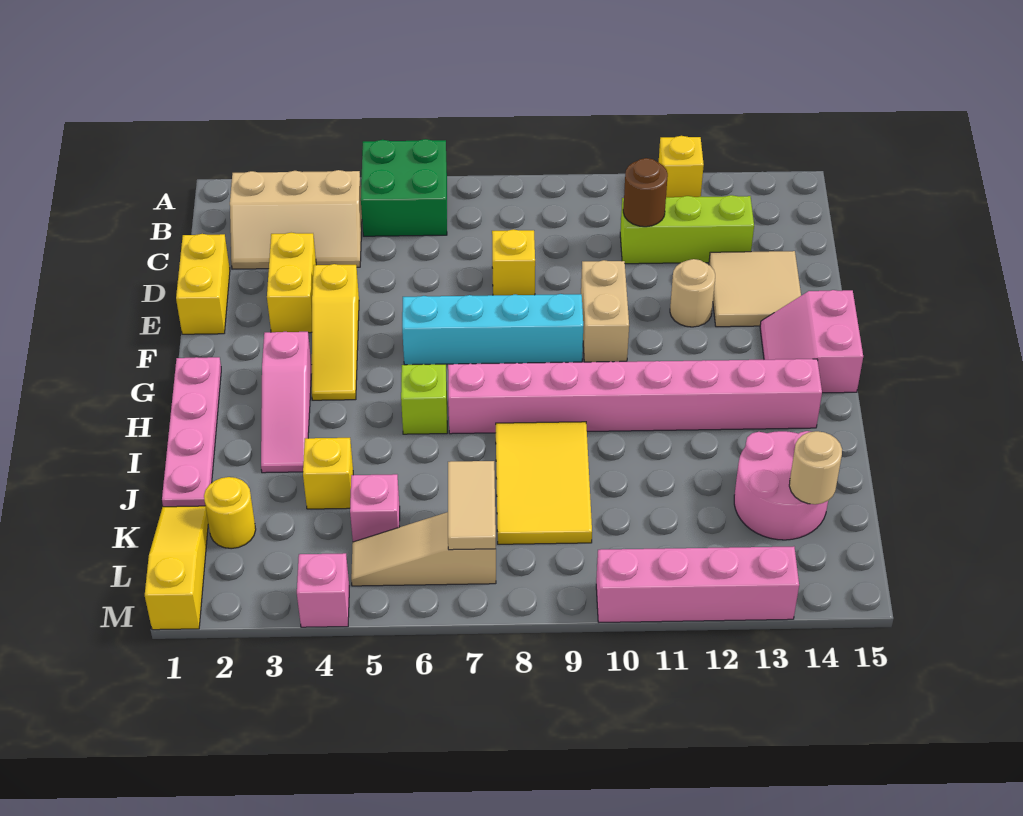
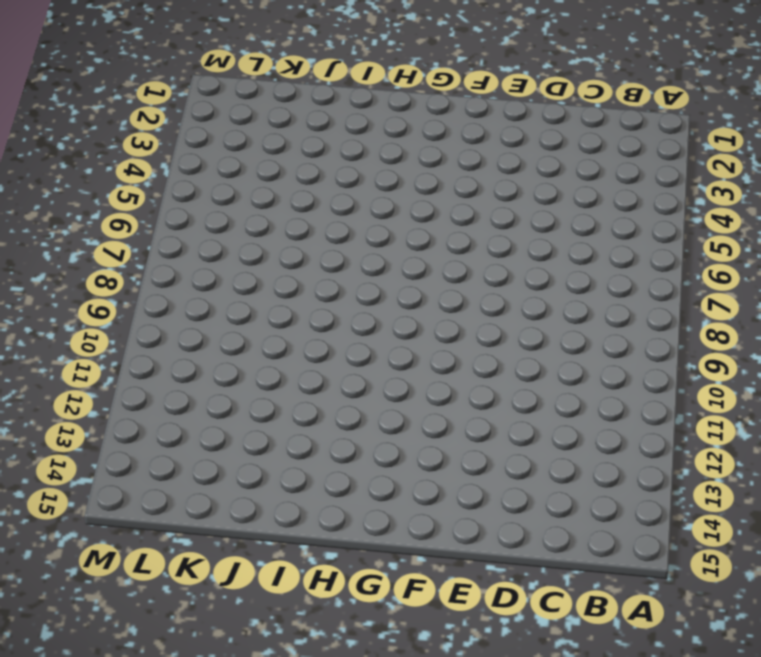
none -> green 2x2 brick [361,139,447,236]
none -> yellow 1x1 brick [659,136,704,197]
none -> tan 2x3 slope [230,170,362,269]

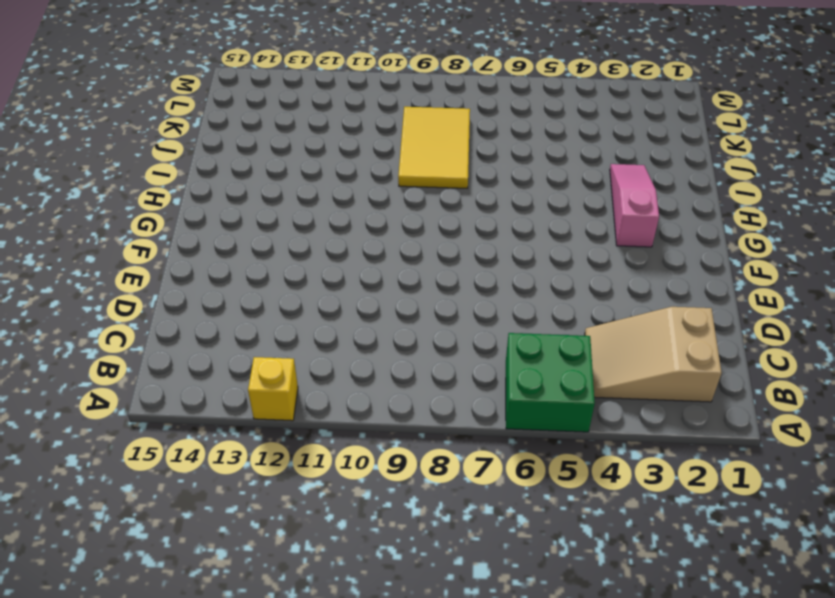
tan 2x3 slope [585,307,722,402] -> tan 2x3 slope turned to [230,170,362,269]
none -> lime 1x3 brick [620,195,754,264]
none -> yellow 1x2 brick [176,234,230,334]
none -> yellow 1x2 brick [267,233,316,333]

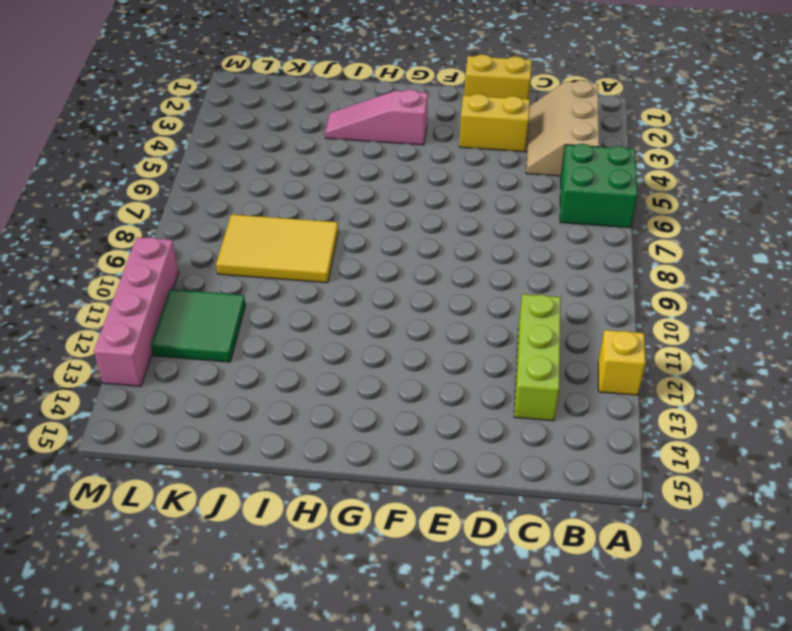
green 2x2 tile [151,289,245,362] -> none
none -> yellow 1x1 brick [492,229,535,295]
none -> tan 2x2 tile [709,251,801,327]
none -> yellow 1x3 slope [312,264,359,400]

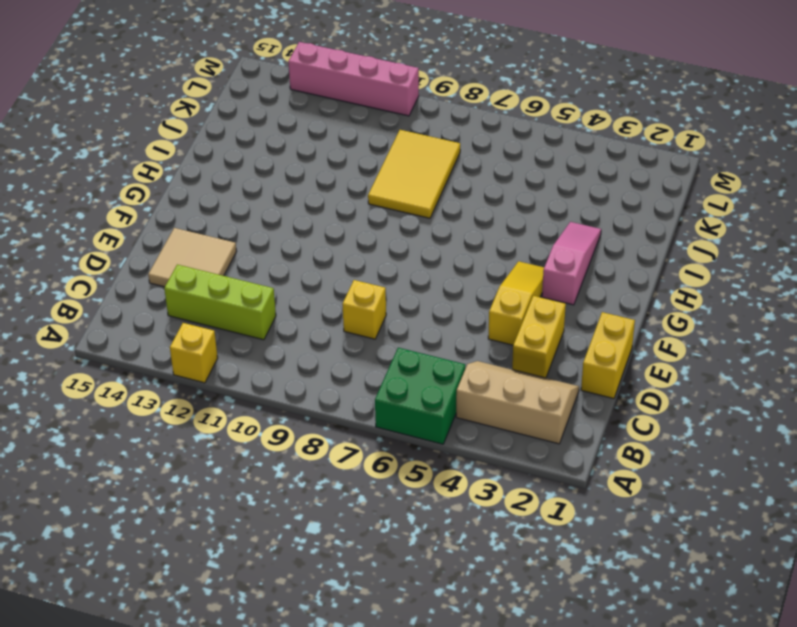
none -> tan 1x2 brick [581,260,629,362]
none -> tan 1x1 round brick [670,259,715,327]
none -> cyan 1x4 brick [402,294,583,365]

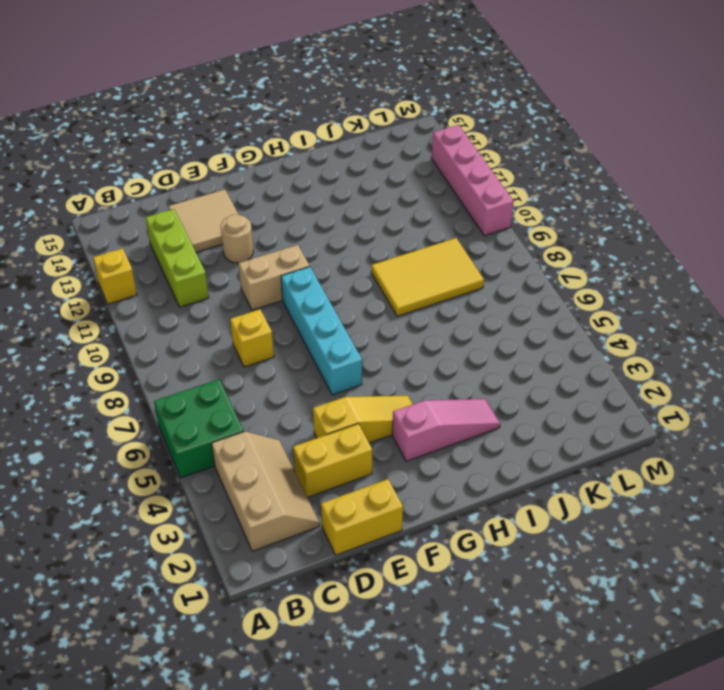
none -> pink 2x2 slope [760,290,863,393]
none -> pink 1x4 plate [162,357,221,507]
none -> lime 1x1 brick [401,364,447,434]

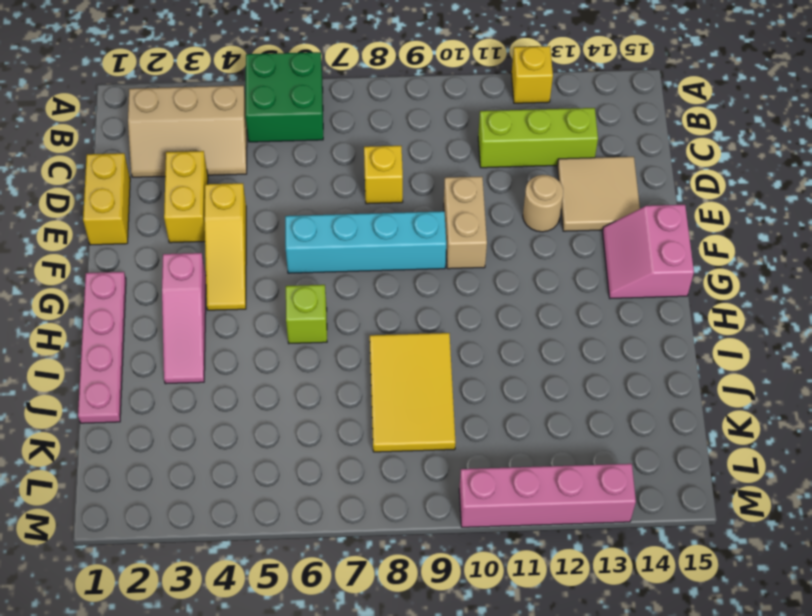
none -> pink 1x8 brick [448,359,822,434]
none -> yellow 1x1 brick [303,438,353,509]
none -> pink 2x2 round brick [734,431,828,540]

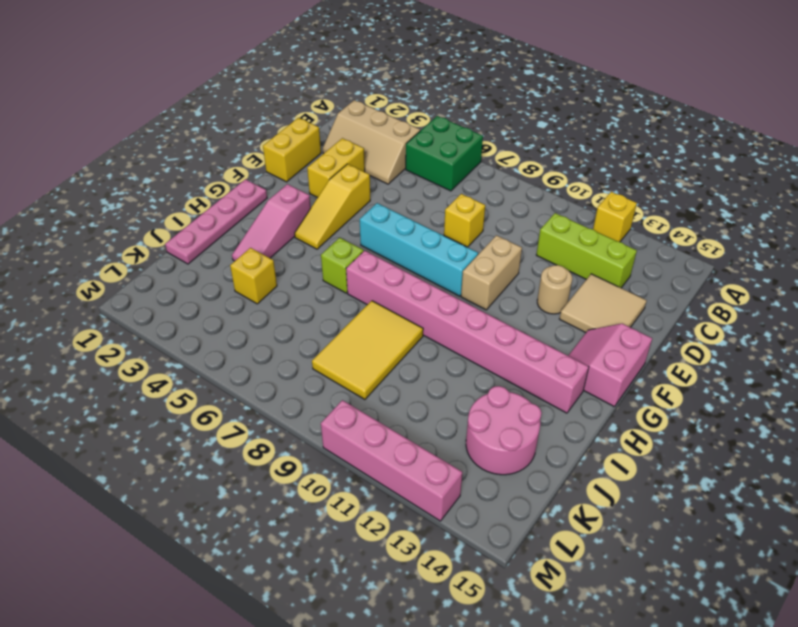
none -> yellow 1x3 slope [145,506,208,630]
none -> yellow 1x1 round brick [204,477,256,549]
none -> pink 1x1 brick [350,474,400,542]

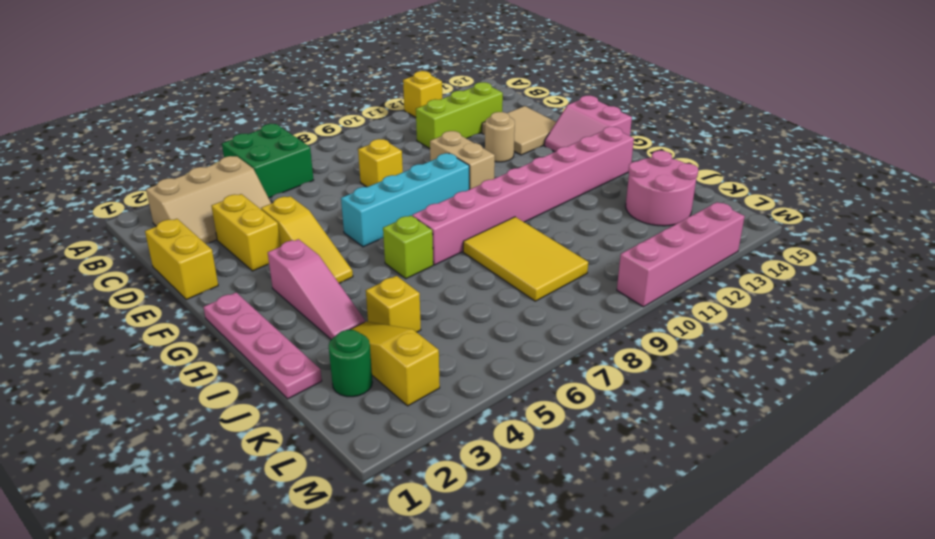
yellow 1x3 slope [350,321,440,406] -> yellow 1x3 slope moved to [145,506,208,630]
green 1x1 round brick [329,330,372,397] -> yellow 1x1 round brick [204,477,256,549]
none -> pink 1x1 brick [350,474,400,542]
none -> tan 1x3 slope [351,512,496,586]
none -> pink 1x1 brick [297,553,349,627]

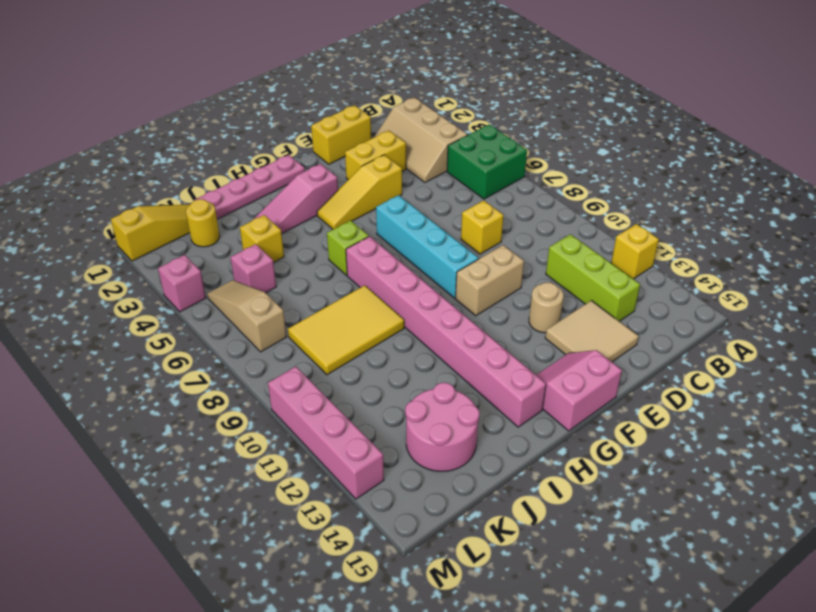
none -> brown 1x1 round brick [623,158,668,227]
none -> tan 1x2 tile [448,461,496,550]
none -> tan 1x1 round brick [789,431,842,504]

